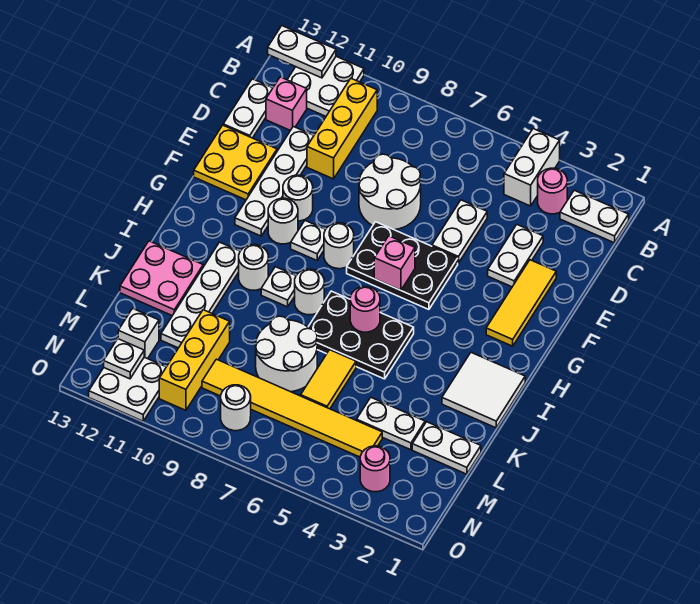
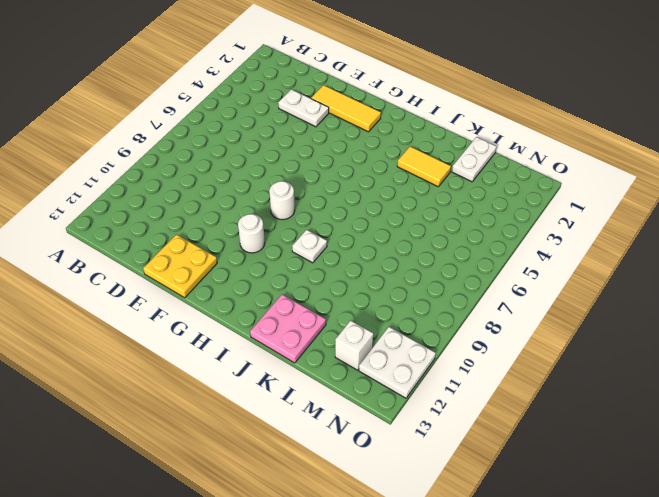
yellow 1x2 tile [397,146,451,186] -> yellow 1x2 tile moved to [301,350,356,409]
none -> white 1x2 brick [504,129,560,206]
none -> white 2x2 plate [287,57,364,116]
none -> white 1x2 plate [560,190,629,243]
none -> pink 1x1 round brick [538,168,567,214]

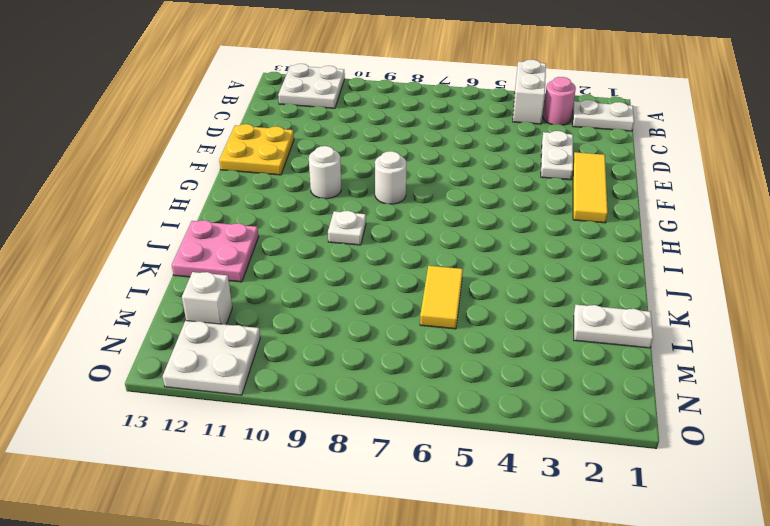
none -> yellow 1x3 brick [307,79,377,179]
none -> pink 1x1 brick [266,77,307,130]
none -> white 1x2 plate [223,79,273,138]
none -> white 1x2 plate [432,200,487,263]

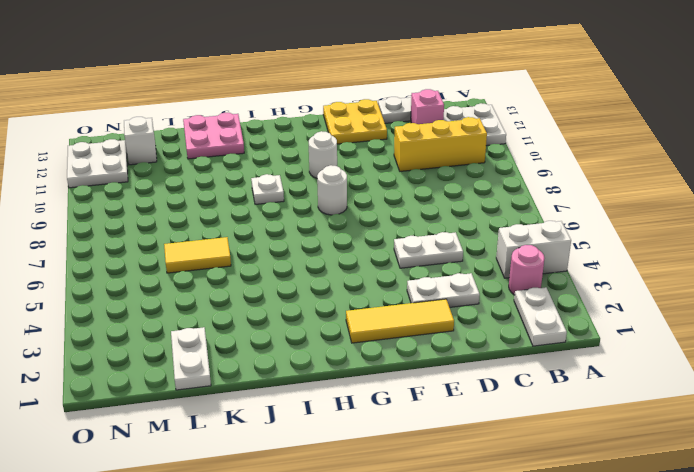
none -> white 2x2 round brick [359,154,421,230]
none -> white 1x4 plate [235,127,314,236]
none -> black 2x3 plate [347,222,458,310]
none -> white 1x1 round brick [283,175,313,221]

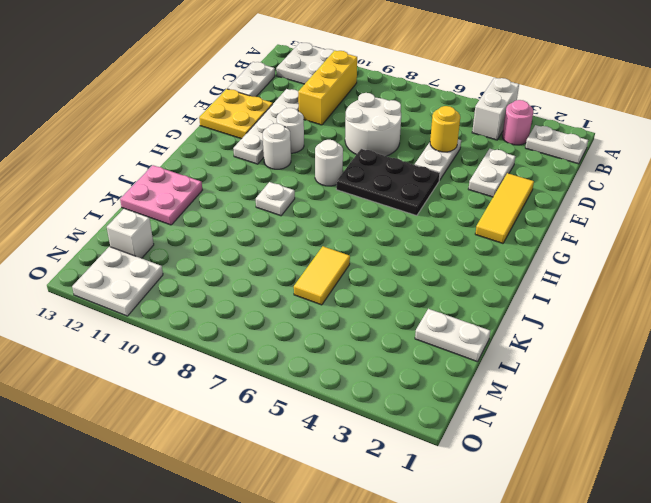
yellow 1x1 round brick [430,106,460,152] -> none
none -> pink 1x1 brick [266,77,307,130]
none -> white 1x1 plate [291,221,326,260]
none -> white 2x2 tile [442,353,525,428]
none -> black 2x3 plate [308,291,414,379]

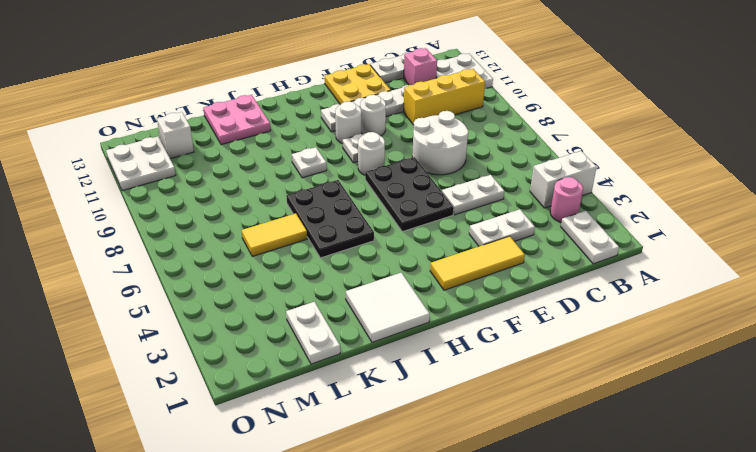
none -> white 1x1 round brick [295,269,324,315]
none -> white 1x1 round brick [239,245,268,290]
none -> white 1x4 plate [161,242,240,348]
none -> white 2x2 round brick [256,316,317,392]

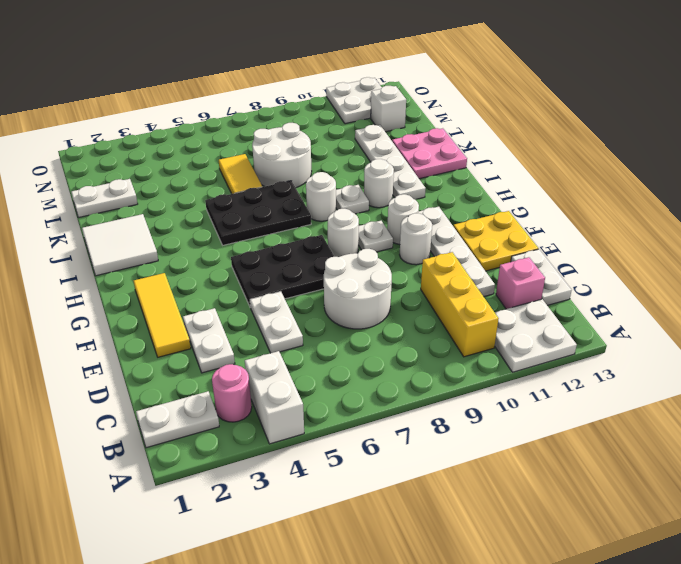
none -> white 1x2 plate [357,397,425,450]
none -> yellow 1x3 brick [159,310,230,410]
none -> yellow 1x6 tile [202,359,382,457]
none -> pink 1x1 round brick [360,446,390,492]

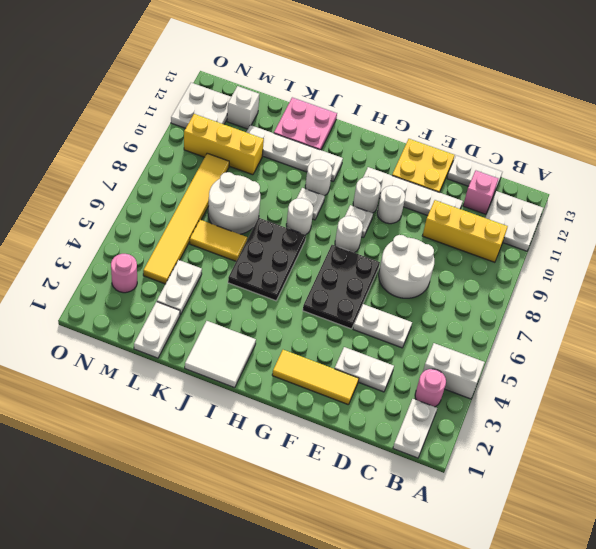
none -> white 1x1 round brick [221,385,251,431]
none -> white 1x2 plate [268,26,336,78]
none -> pink 1x1 brick [374,236,415,290]
none -> pink 1x1 round brick [350,287,380,332]

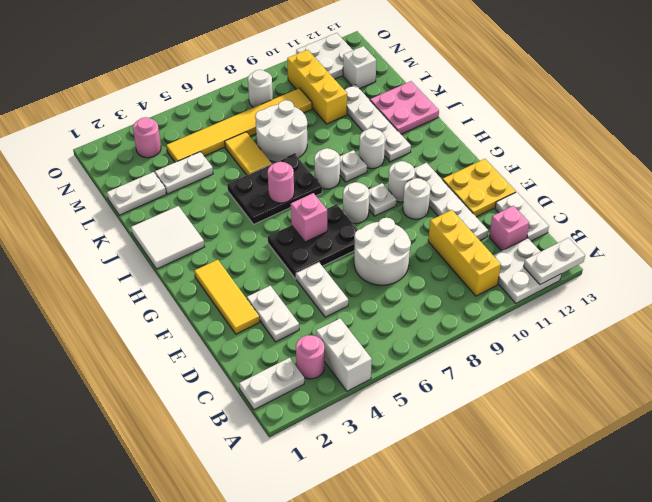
none -> white 1x1 plate [104,339,144,379]

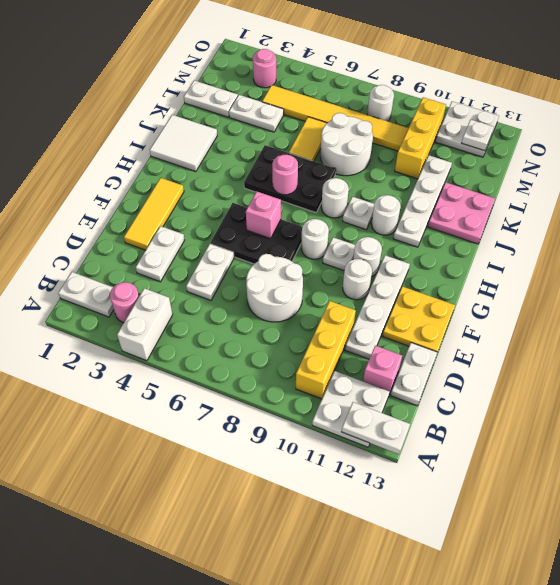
none -> white 1x1 brick [118,308,159,359]

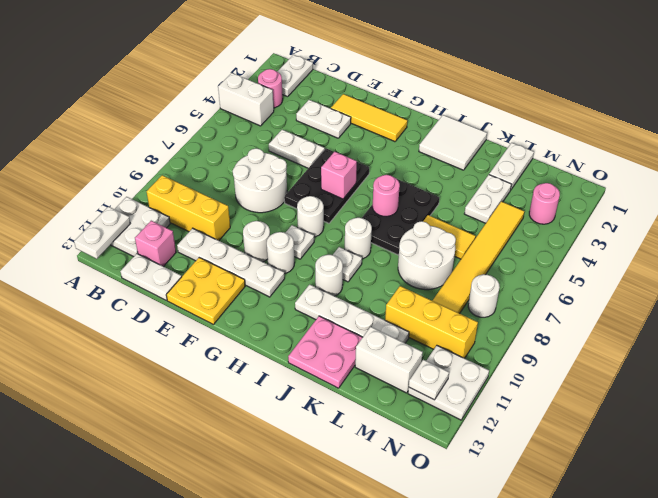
white 1x2 brick [355,327,423,393] -> white 1x1 brick [118,308,159,359]

